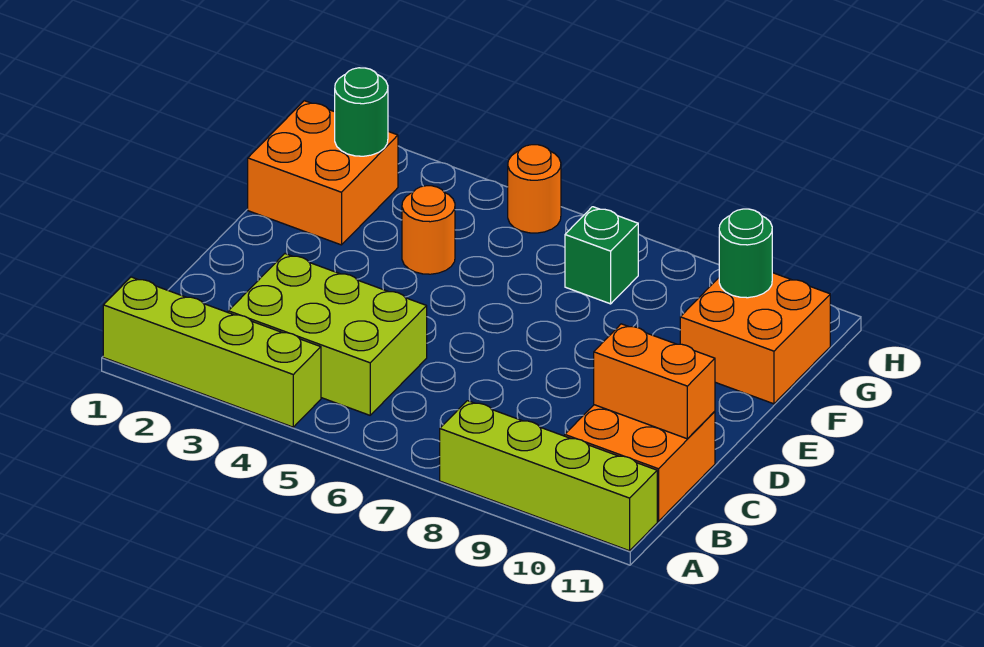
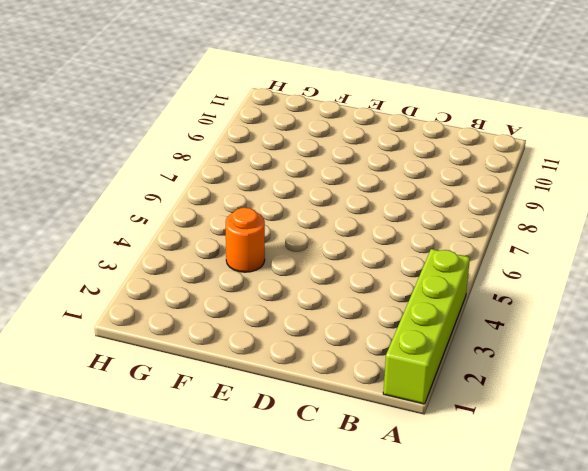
none -> lime 1x4 brick [440,401,657,551]
none -> lime 2x3 brick [228,254,427,415]
none -> orange 2x2 brick [565,405,715,521]

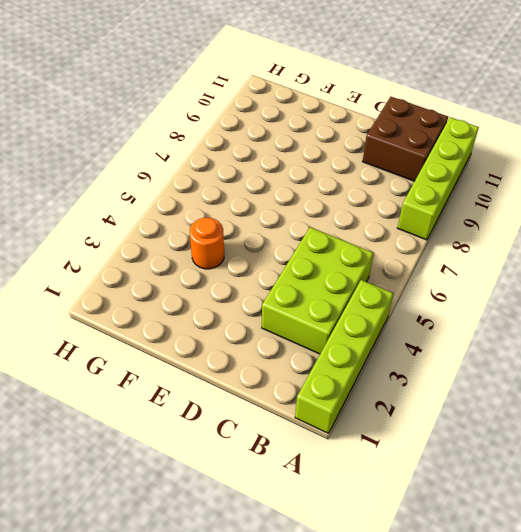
brown 2x2 brick [363,97,448,181] -> orange 2x2 brick [565,405,715,521]
none -> orange 2x2 brick [248,101,398,245]
none -> orange 2x2 brick [680,273,830,404]
none -> green 1x1 brick [565,207,638,304]

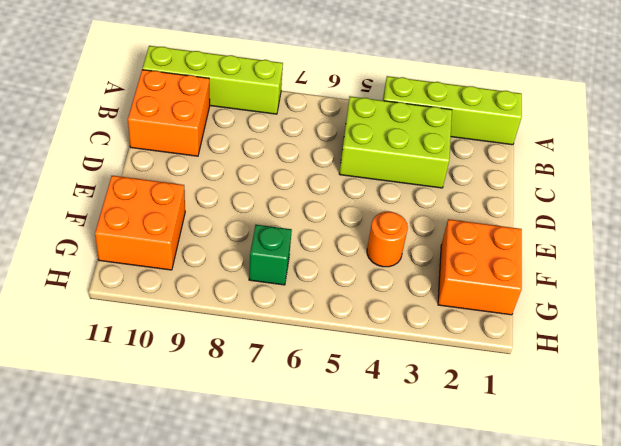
none -> orange 1x1 round brick [508,145,561,233]
none -> orange 1x2 brick [594,324,715,439]
none -> green 1x1 round brick [335,68,388,156]

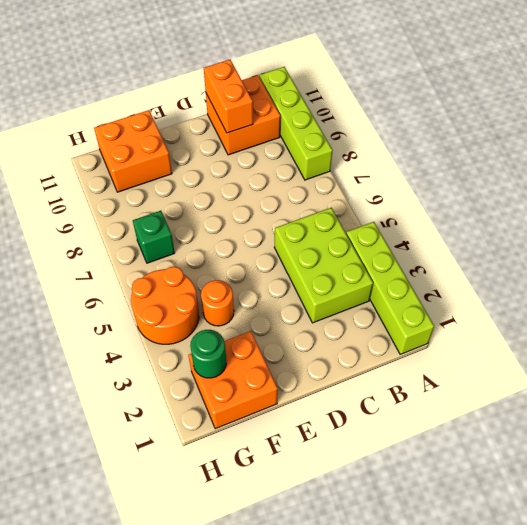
orange 2x2 round brick [131,267,199,344] -> orange 1x1 round brick [508,145,561,233]
none -> green 1x1 round brick [719,209,772,298]

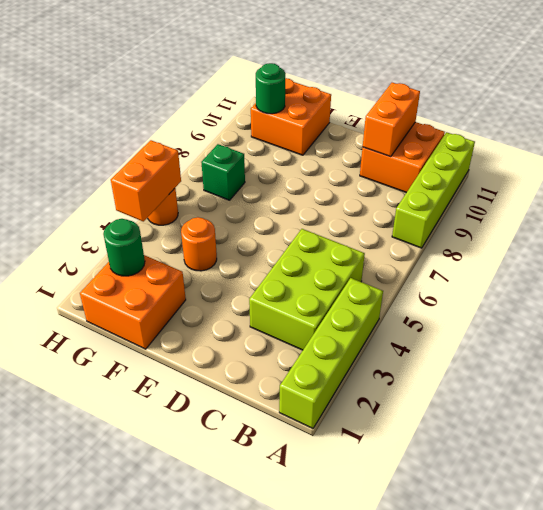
orange 1x2 brick [111,140,181,221] -> none

